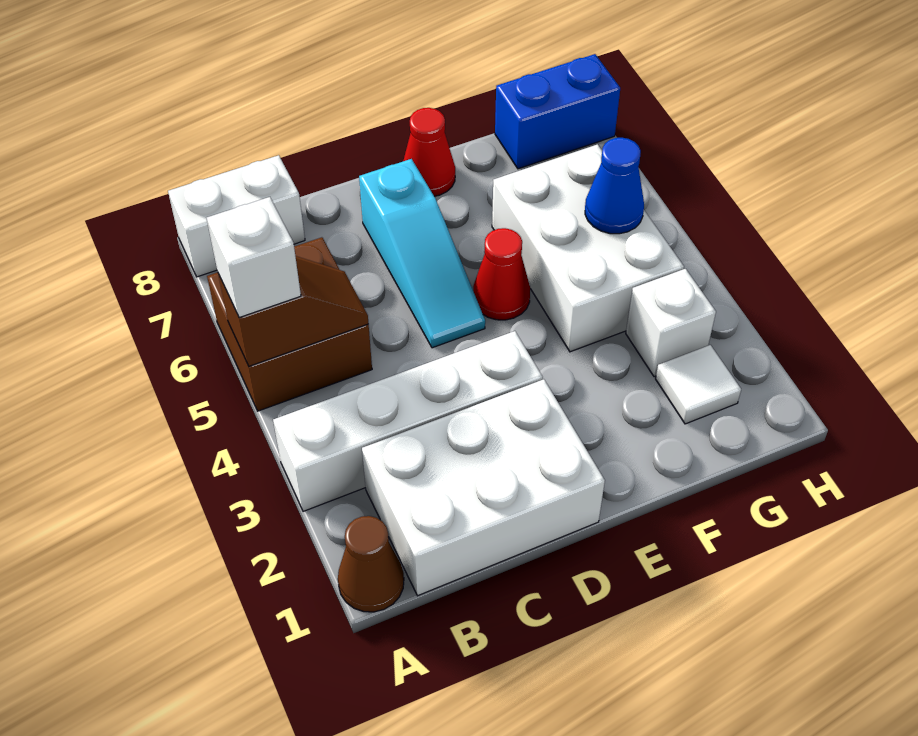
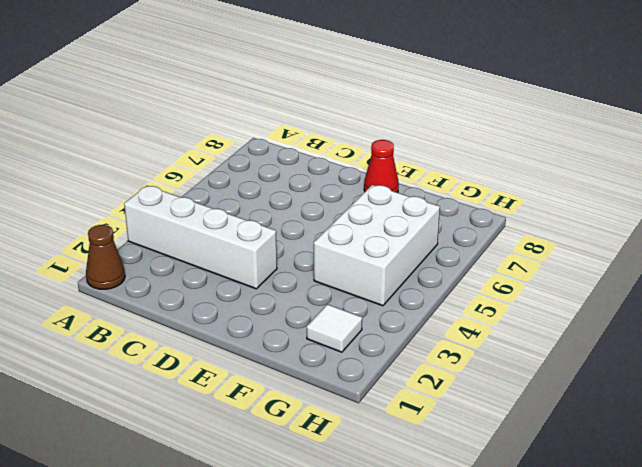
none -> brown 2x2 brick [207,237,372,411]
none -> white 1x2 brick [168,155,305,277]
none -> white 2x3 brick [362,379,605,596]

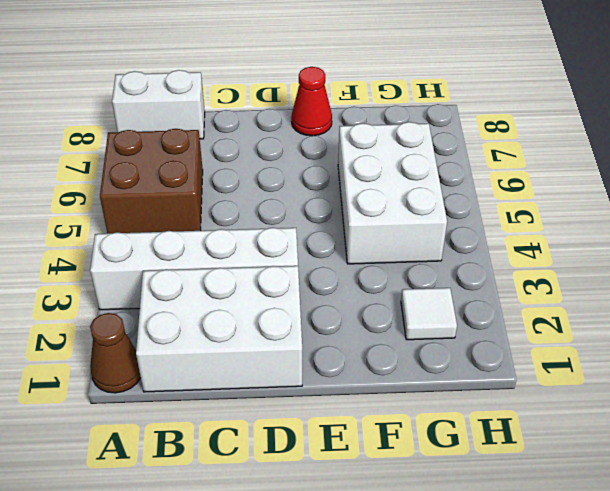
none -> cyan 1x3 slope [359,159,485,348]
none -> red 1x1 cone [473,228,530,320]
none -> white 1x1 brick [626,269,716,377]

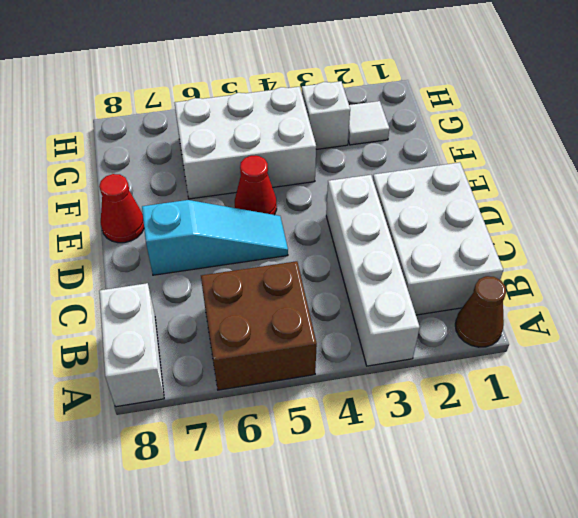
none -> blue 1x2 brick [495,54,620,169]
none -> brown 1x2 slope [218,256,368,366]
none -> blue 1x1 cone [585,138,644,234]

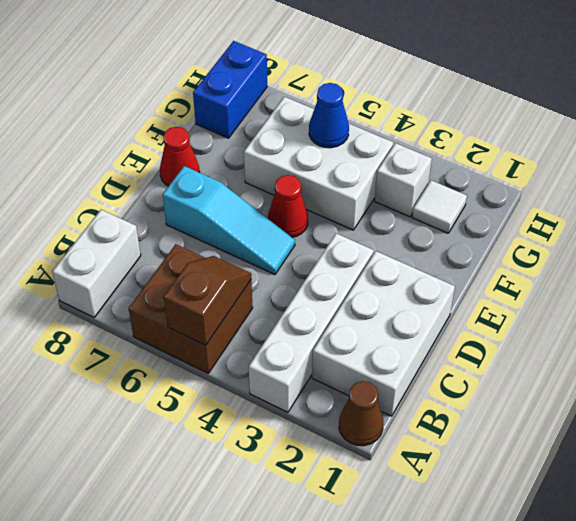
none -> white 1x1 brick [207,197,301,318]

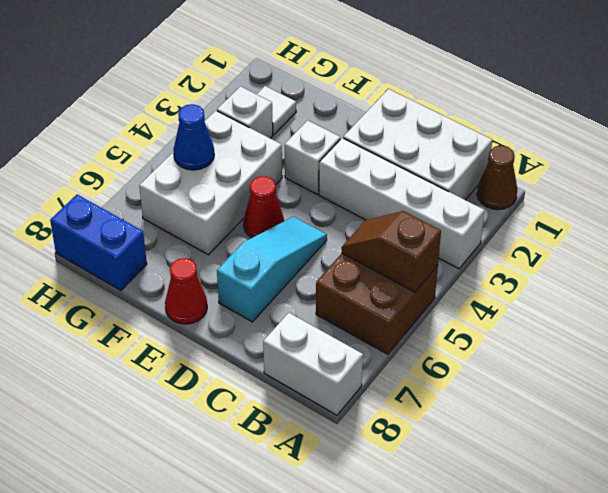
white 1x1 brick [285,120,340,194] -> white 1x1 brick moved to [207,197,301,318]

